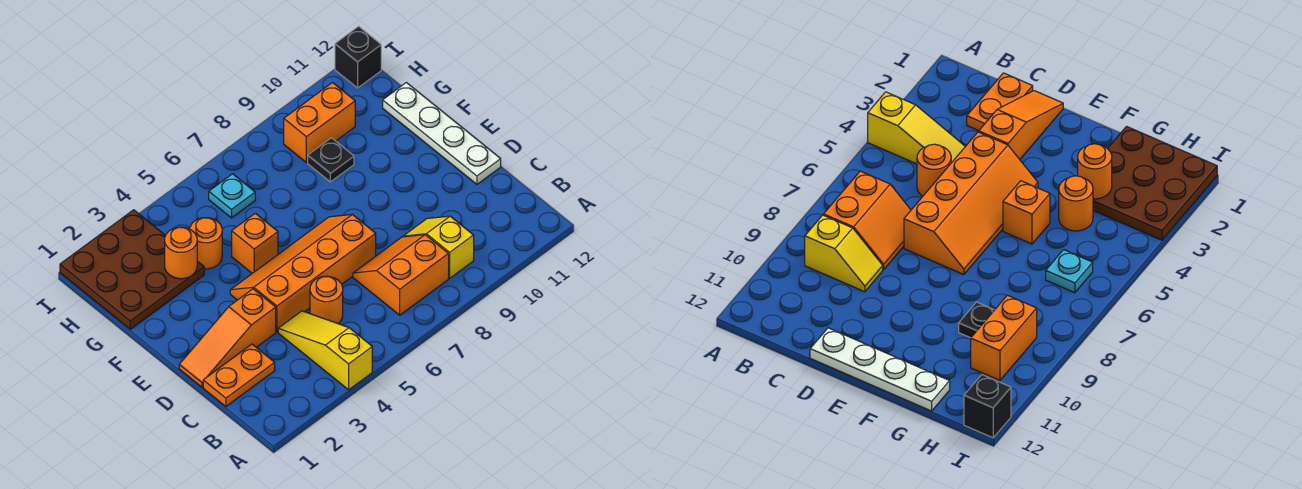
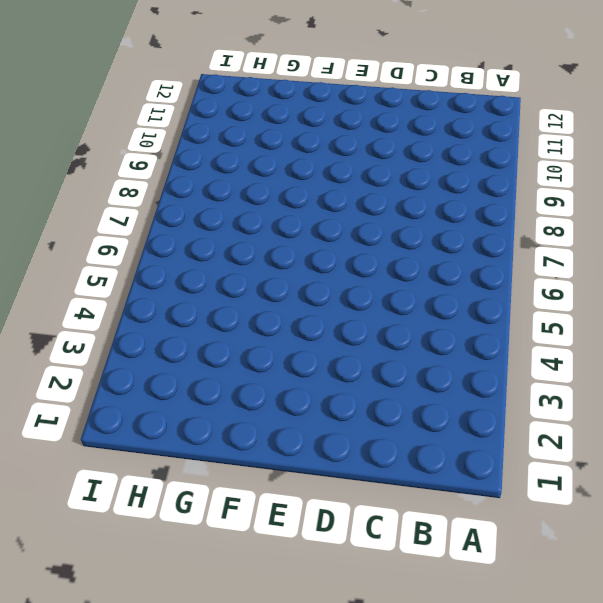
none -> yellow 1x3 slope [278,311,372,390]
none -> orange 2x2 slope [353,235,449,315]
none -> yellow 1x2 slope [403,216,474,278]

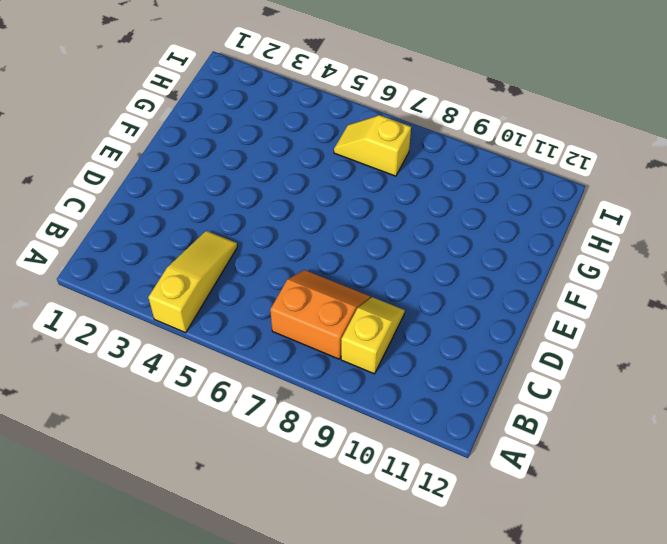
yellow 1x2 slope [334,115,411,176] -> cyan 1x1 plate [209,174,255,218]
none -> orange 1x2 plate [203,344,275,406]
none -> orange 1x1 round brick [310,276,343,324]
none -> orange 1x3 slope [179,289,276,387]

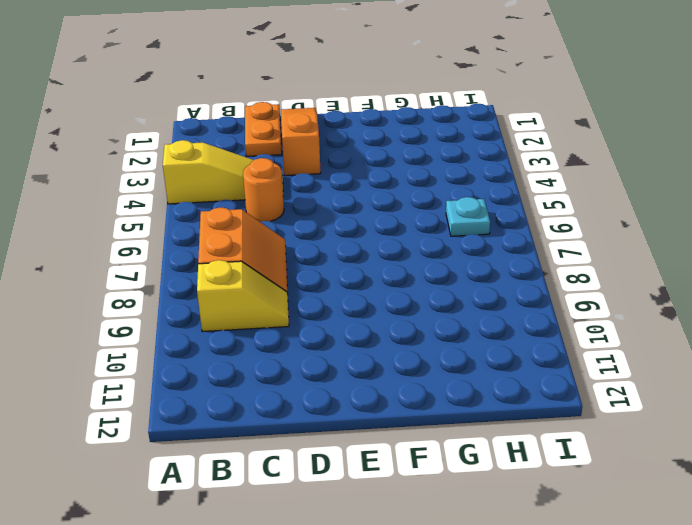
none -> orange 2x4 slope [230,214,376,332]
none -> white 1x4 plate [383,83,501,184]
none -> orange 1x1 brick [232,213,278,273]

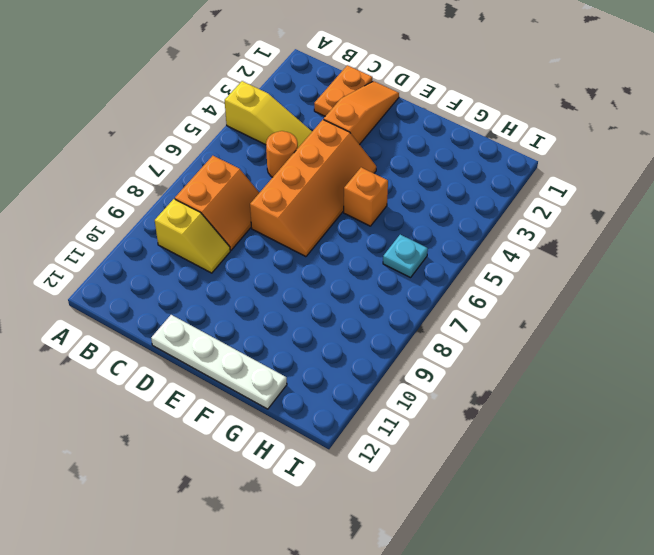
none -> brown 3x3 plate [60,210,204,329]
none -> orange 1x1 round brick [190,218,222,269]
none -> black 1x1 plate [308,138,354,182]

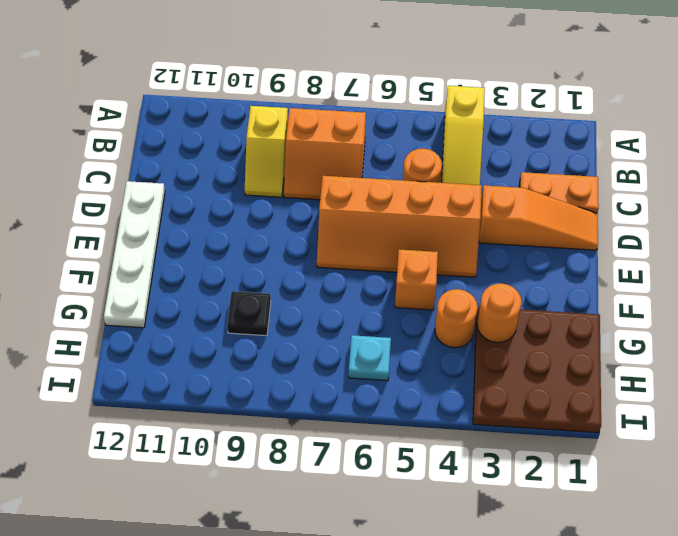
none -> orange 1x2 brick [284,83,355,163]
none -> black 1x1 brick [335,26,381,88]

